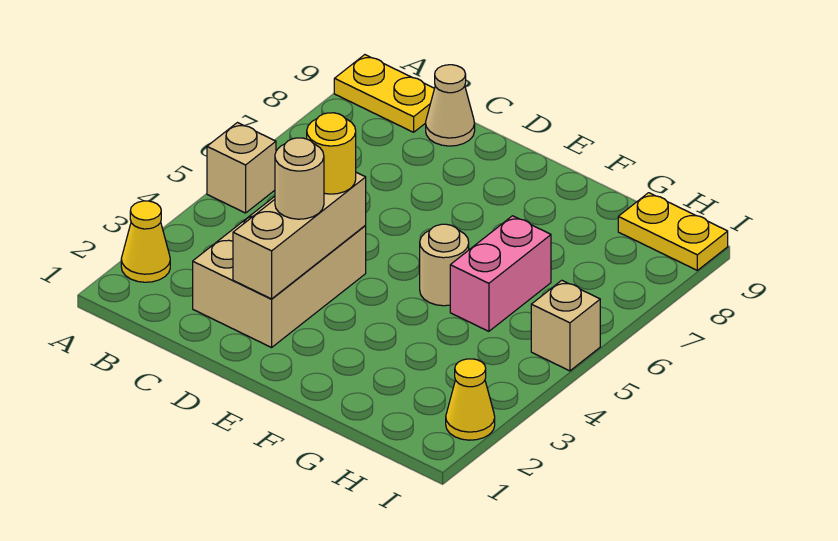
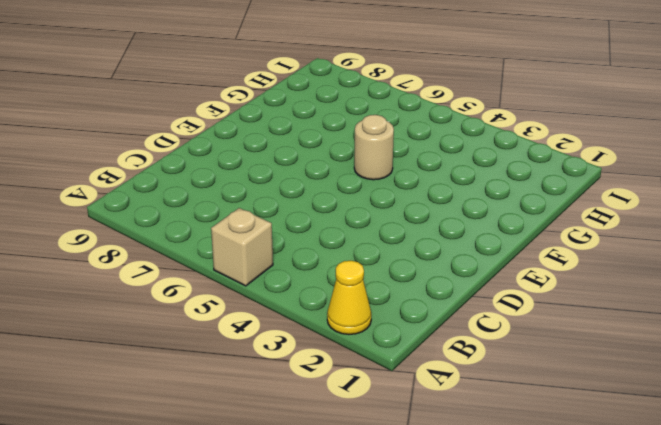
none -> yellow 1x2 plate [334,55,435,132]
none -> tan 2x3 brick [193,197,366,347]
none -> tan 1x1 cone [426,65,475,146]

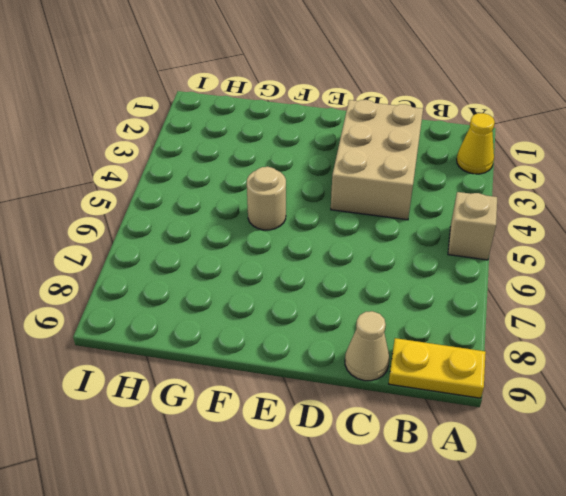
none -> pink 1x2 brick [450,216,551,331]
none -> yellow 1x2 plate [618,193,728,270]
none -> yellow 1x1 cone [446,359,495,440]

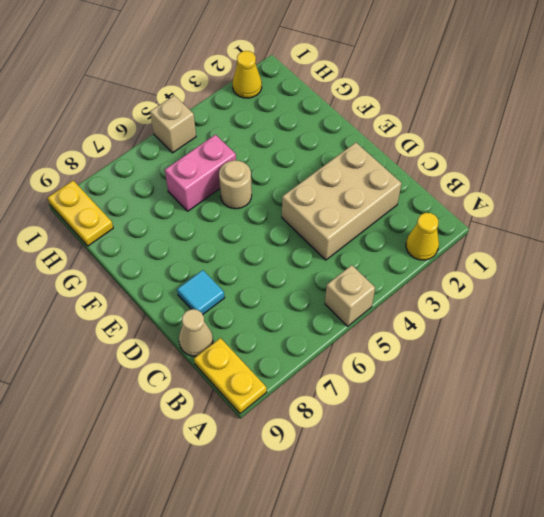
cyan 1x1 tile [177,270,225,314] -> none
none -> tan 1x3 brick [233,172,366,299]
none -> tan 1x1 round brick [275,138,324,219]
none -> yellow 1x1 round brick [307,113,356,194]

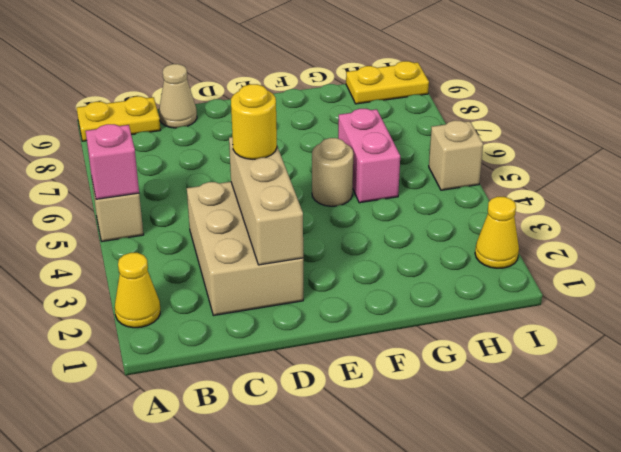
pink 1x1 brick [86,124,139,199] -> none
none -> tan 1x1 round brick [275,138,324,219]

